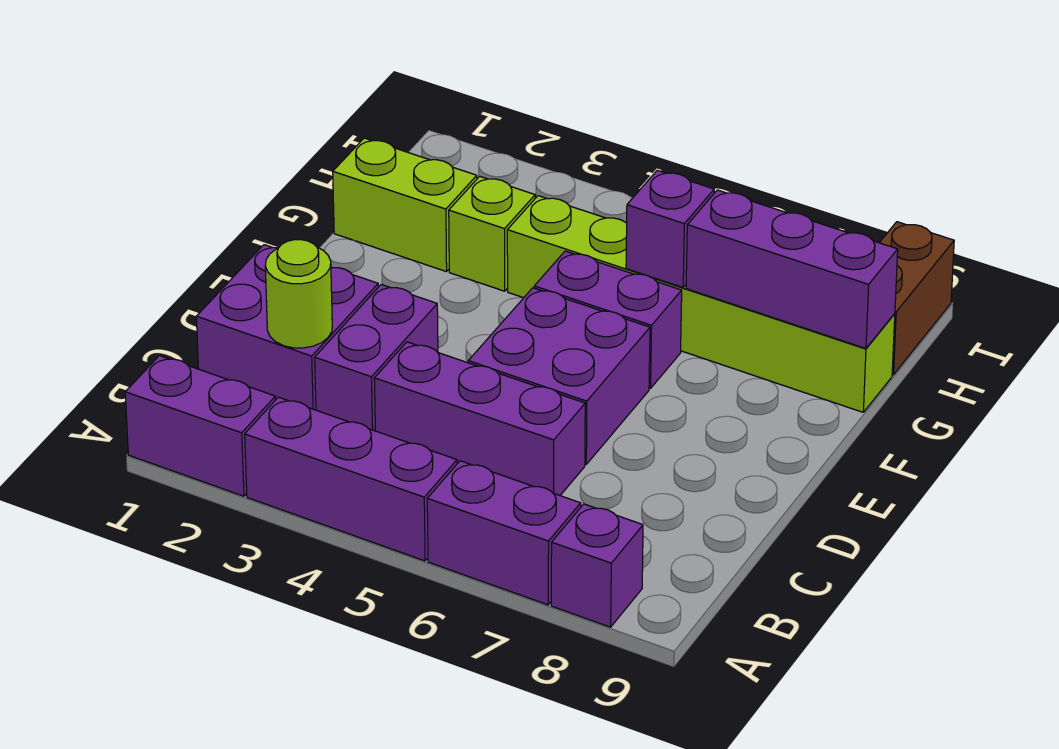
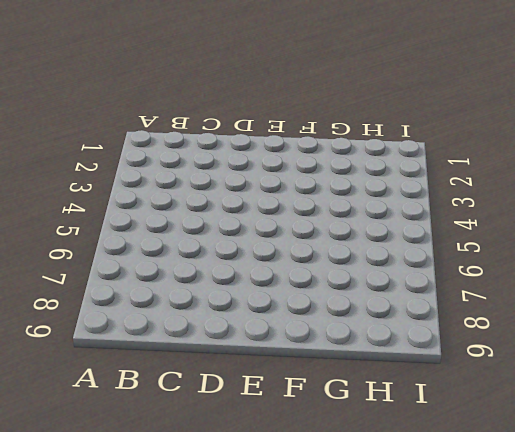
none -> purple 1x2 brick [125,356,275,496]
none -> purple 1x3 brick [245,397,457,561]
none -> purple 1x2 brick [427,461,581,605]

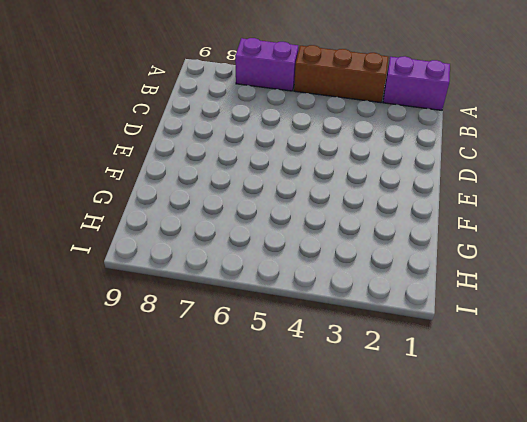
brown 1x3 brick [294,45,389,103] -> purple 1x3 brick [245,397,457,561]
none -> purple 1x1 brick [551,504,643,627]
none -> purple 2x2 brick [196,245,378,410]
none -> purple 1x2 brick [315,284,438,431]

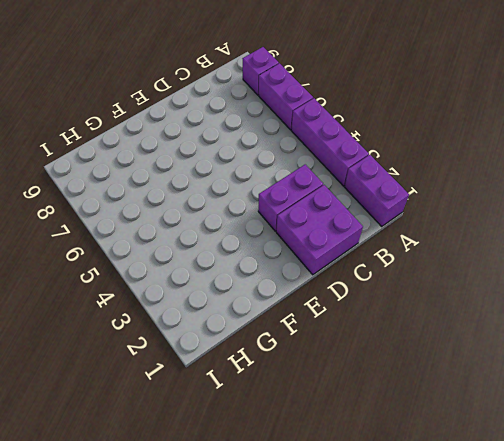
none -> purple 1x3 brick [374,342,585,495]
none -> purple 2x2 brick [468,288,650,464]
none -> purple 1x2 brick [534,251,682,388]

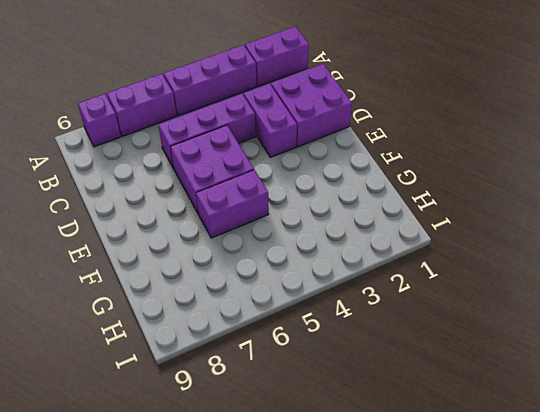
none -> lime 1x2 brick [333,138,477,272]
none -> lime 1x1 brick [449,176,535,291]
none -> lime 1x6 brick [507,196,895,412]

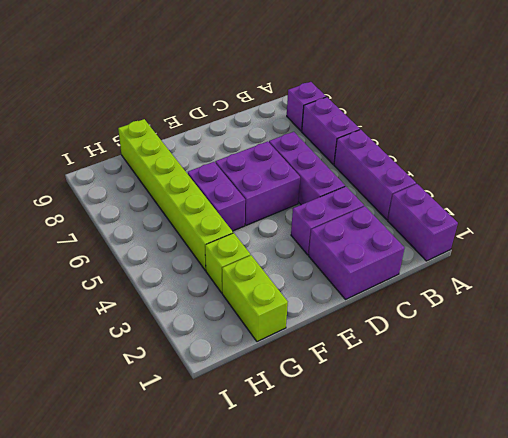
none -> brown 1x2 brick [879,222,954,375]
none -> lime 1x1 round brick [265,240,332,348]
none -> purple 1x1 brick [626,170,714,287]

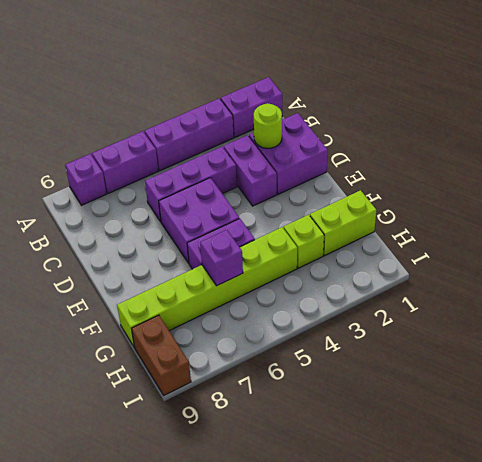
none -> purple 1x3 brick [686,190,898,349]

